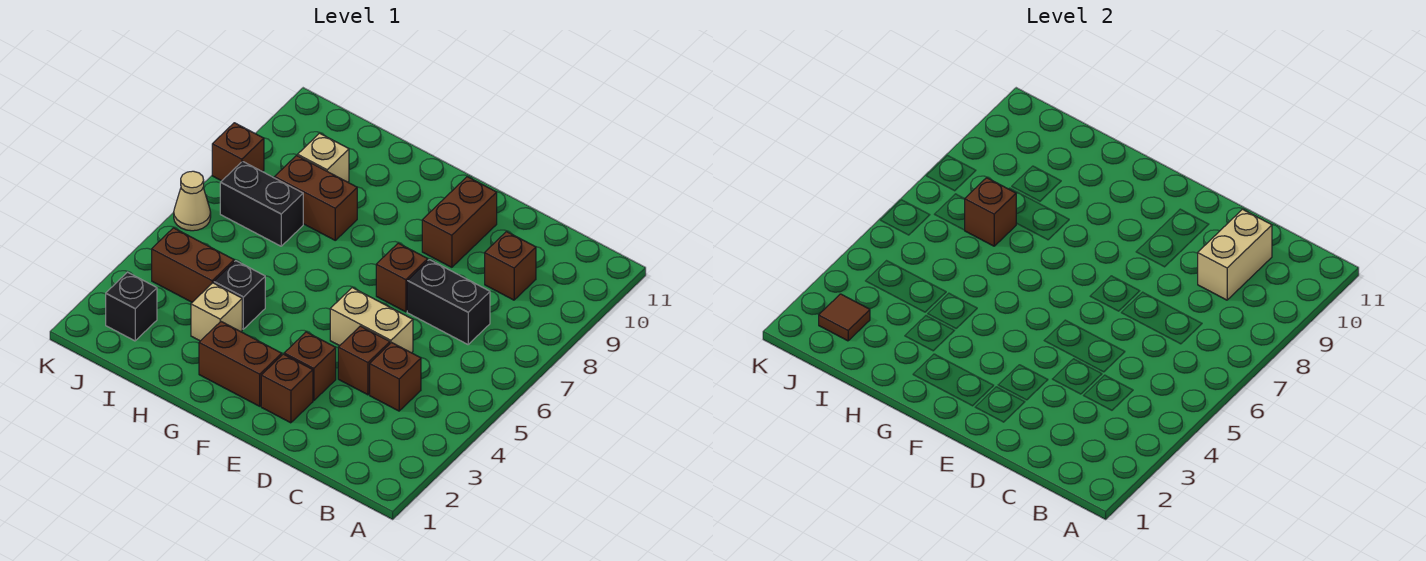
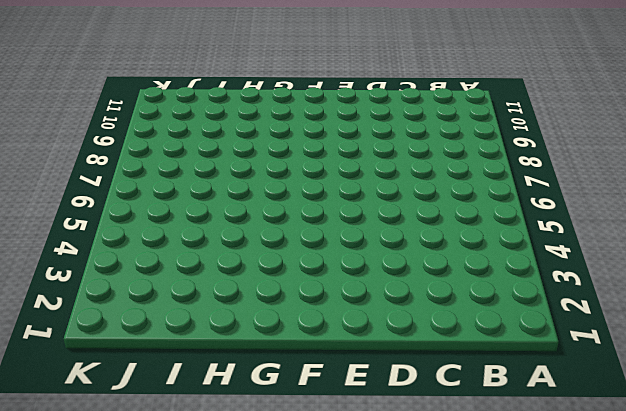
none -> brown 1x1 brick [370,343,421,411]
none -> black 1x2 brick [407,260,490,344]
none -> brown 1x1 brick [485,232,536,300]

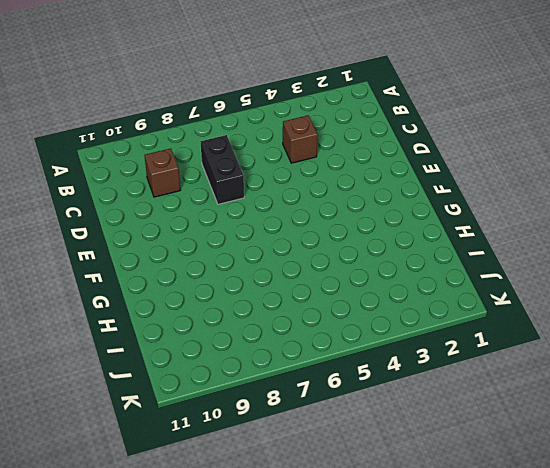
none -> brown 1x1 brick [338,326,390,395]
none -> tan 1x2 brick [330,288,413,353]
none -> brown 1x1 brick [261,354,313,423]

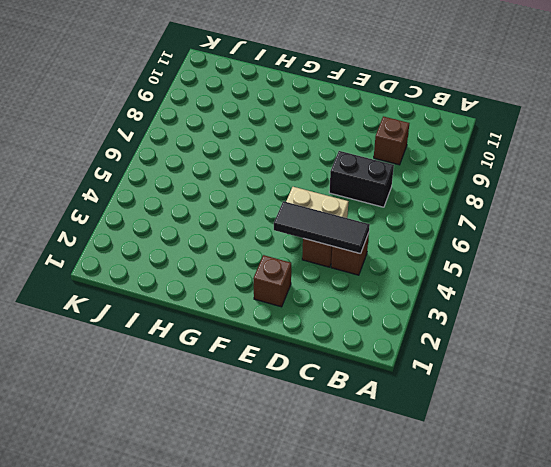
black 1x3 tile [274,201,370,254] -> none
none -> brown 1x1 brick [284,332,336,401]
none -> brown 1x1 brick [376,243,428,312]
none -> brown 1x2 brick [422,177,497,267]

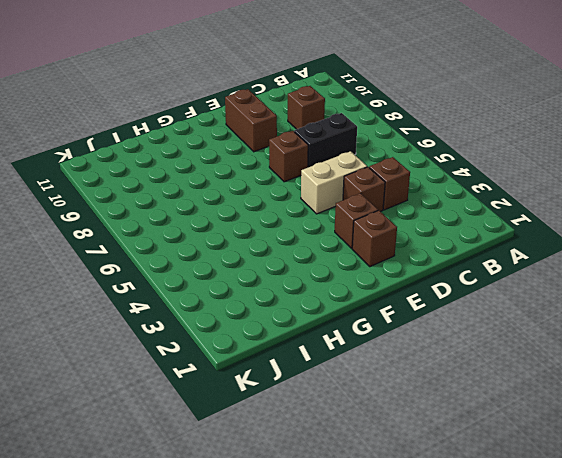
none -> brown 1x2 brick [199,322,282,406]
none -> tan 1x1 brick [191,283,242,341]
none -> black 1x1 brick [214,261,265,329]

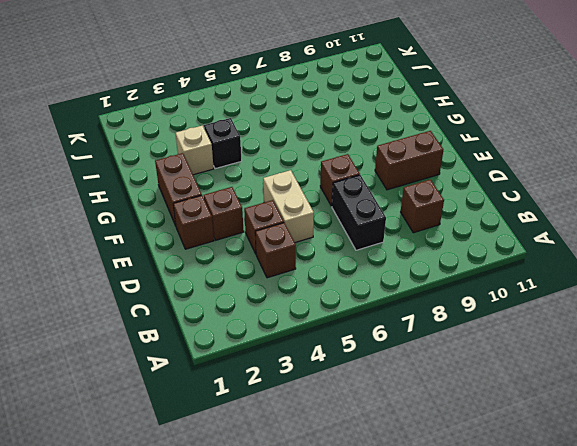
none -> brown 1x2 brick [275,156,357,240]
none -> brown 1x2 brick [152,228,234,302]
none -> black 1x2 brick [220,161,303,246]

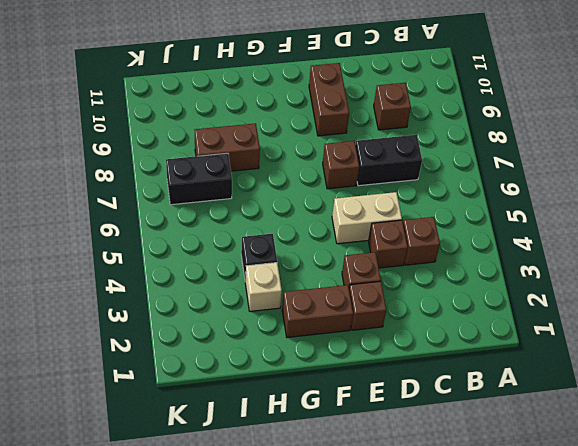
none -> brown 1x2 brick [152,228,234,302]
none -> tan 1x1 brick [298,133,349,182]
none -> black 1x1 brick [106,272,157,341]

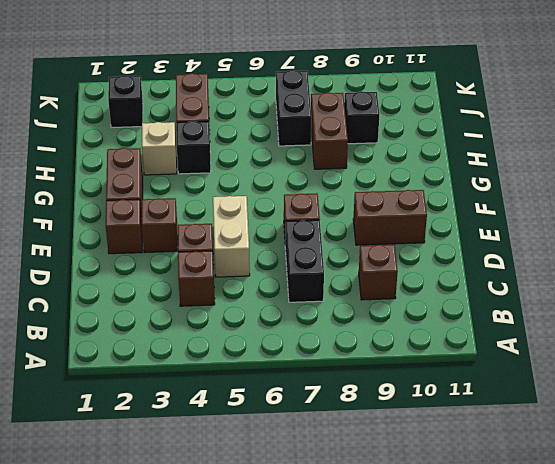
black 1x1 brick [344,91,379,144] -> tan 1x1 brick [298,133,349,182]
none -> tan 1x1 cone [174,171,211,231]
none -> brown 1x1 brick [212,123,264,181]
none -> tan 1x2 brick [1198,209,1272,300]

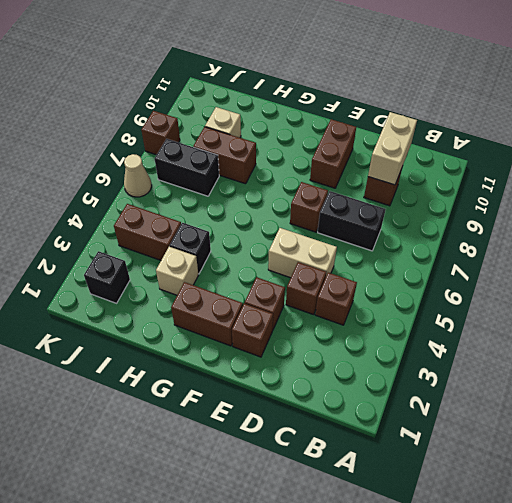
none -> brown 1x1 brick [965,178,1016,246]
none -> brown 1x1 tile [819,294,870,341]

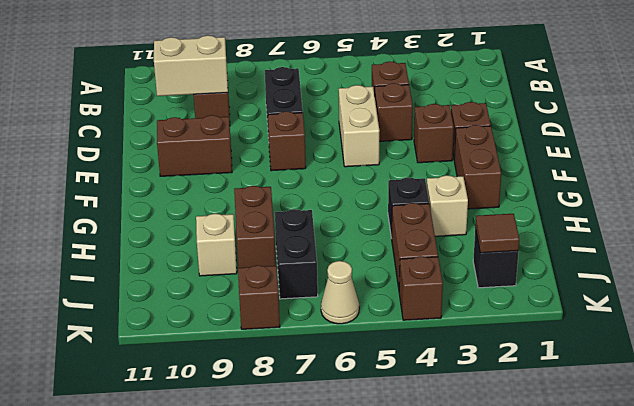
brown 1x1 brick [399,256,443,320] -> brown 1x1 brick moved to [965,178,1016,246]

